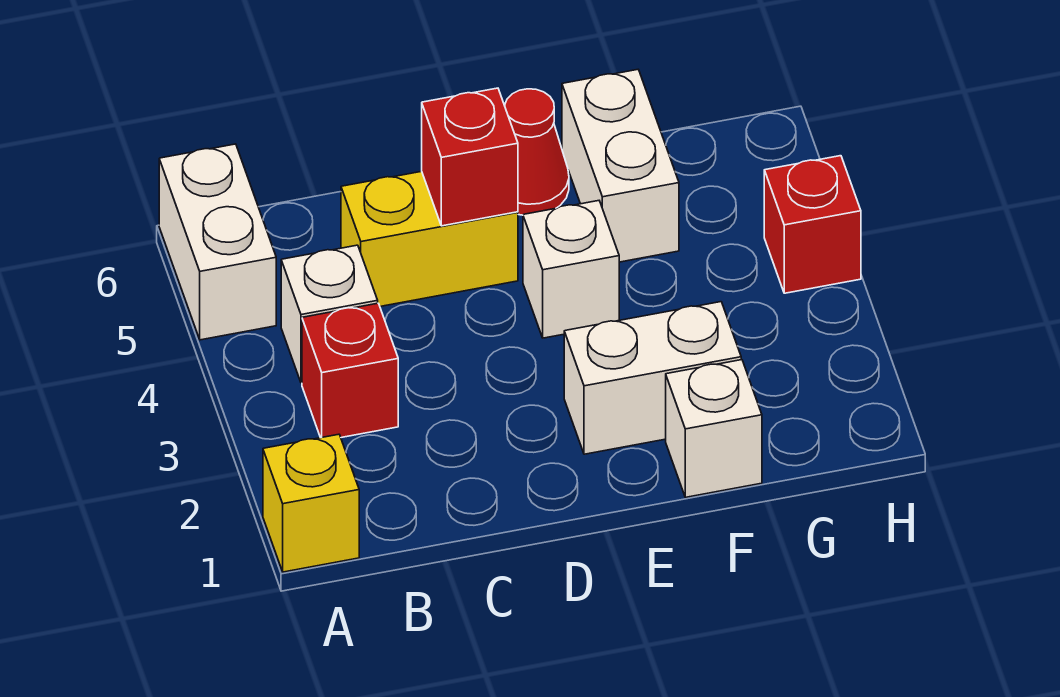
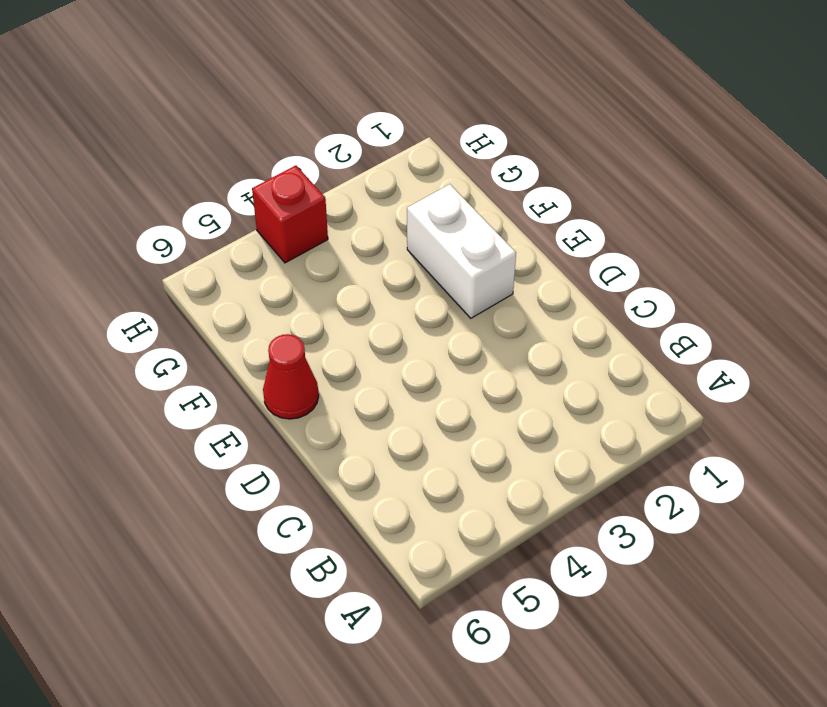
none -> yellow 1x1 brick [263,434,359,572]
none -> white 1x2 brick [159,144,276,340]
none -> red 1x1 brick [302,303,398,438]

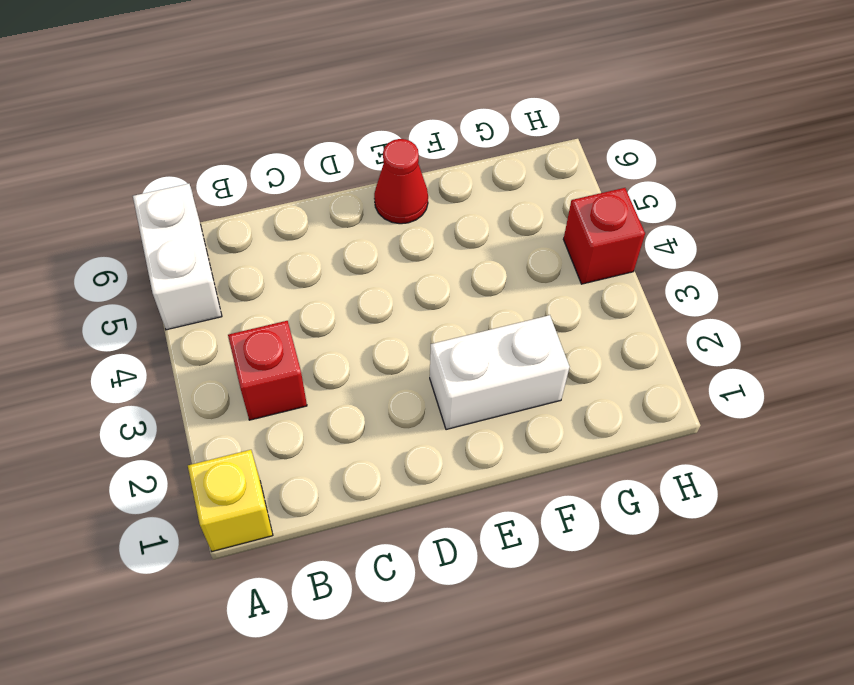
none -> white 1x1 brick [281,245,378,383]
none -> yellow 1x2 brick [341,171,518,306]
none -> white 1x1 brick [523,201,619,338]

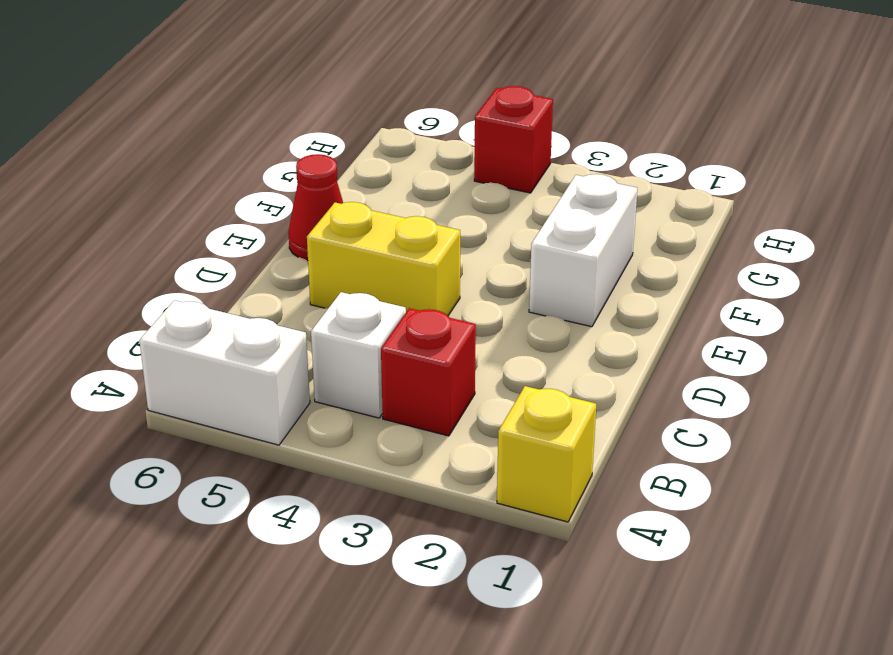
yellow 1x2 brick [307,202,460,315] -> yellow 1x2 brick turned to [341,171,518,306]
none -> white 1x1 brick [523,201,619,338]
none -> white 1x1 brick [666,360,762,497]
none -> white 1x2 brick [562,70,679,262]

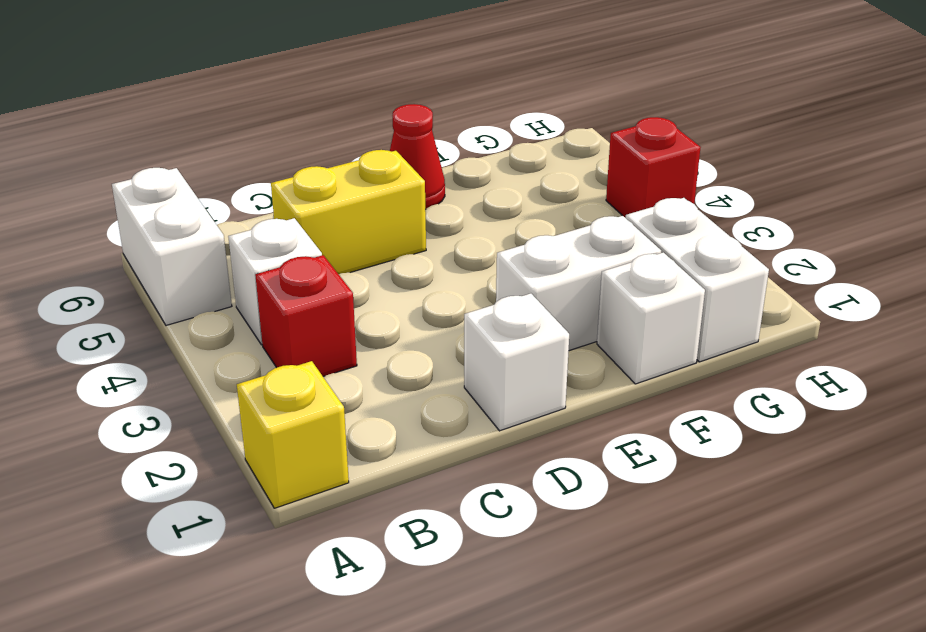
white 1x1 brick [464,294,569,431] -> white 1x1 brick moved to [523,201,619,338]
white 1x2 brick [626,198,769,362] -> white 1x2 brick moved to [562,70,679,262]
none -> red 1x1 brick [422,88,518,226]

